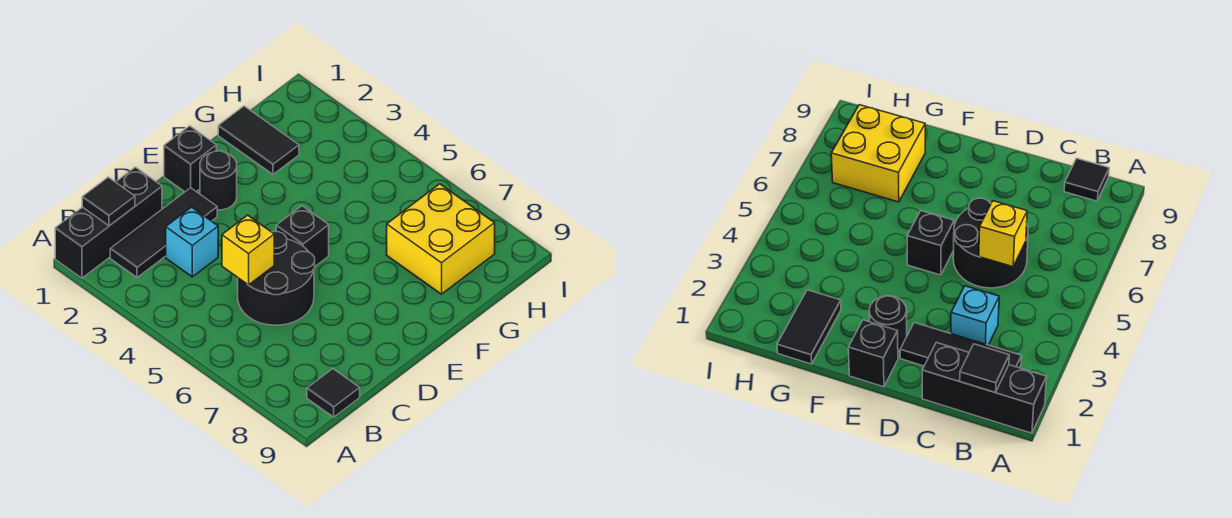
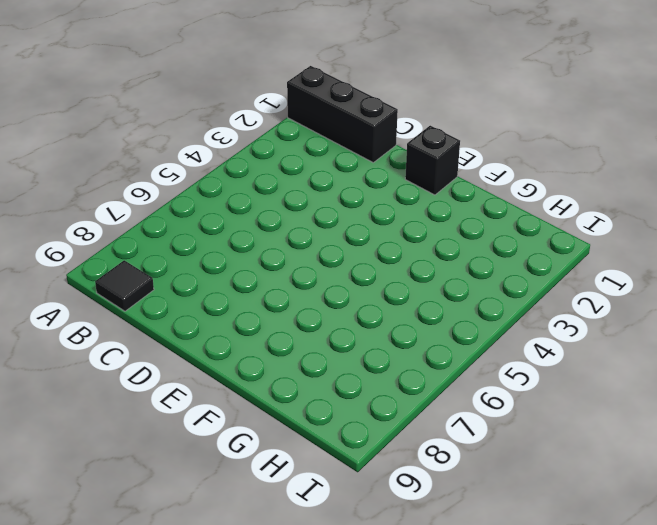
none -> black 1x3 tile [110,188,217,278]
none -> cyan 1x1 brick [166,207,218,277]
none -> black 2x2 round brick [238,232,315,325]

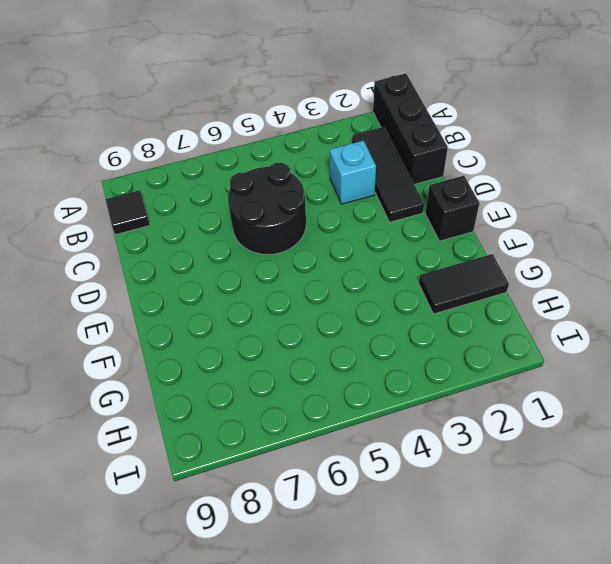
none -> black 1x1 round brick [200,151,237,210]
none -> black 1x1 brick [276,206,329,266]
none -> yellow 2x2 brick [387,184,495,294]

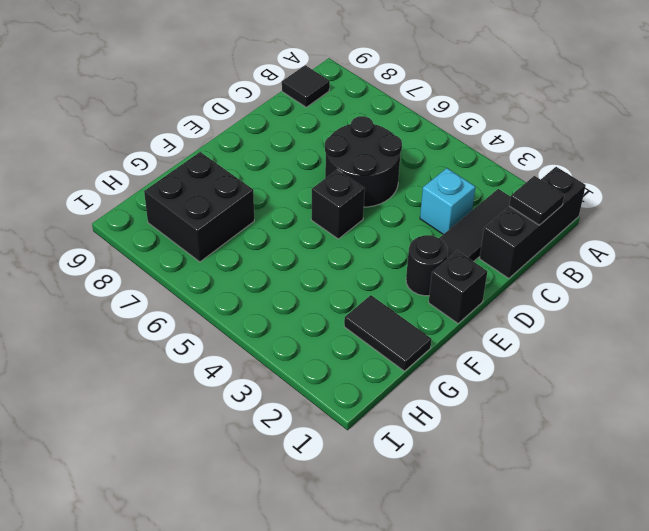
black 2x2 brick [144,152,254,262] -> yellow 2x2 brick [387,184,495,294]
none -> yellow 1x1 brick [222,215,274,285]

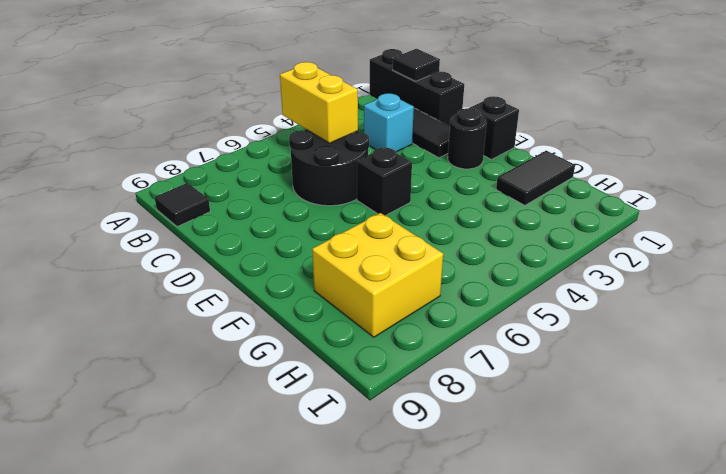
yellow 1x2 brick [280,62,358,143] -> yellow 1x1 brick [222,215,274,285]

